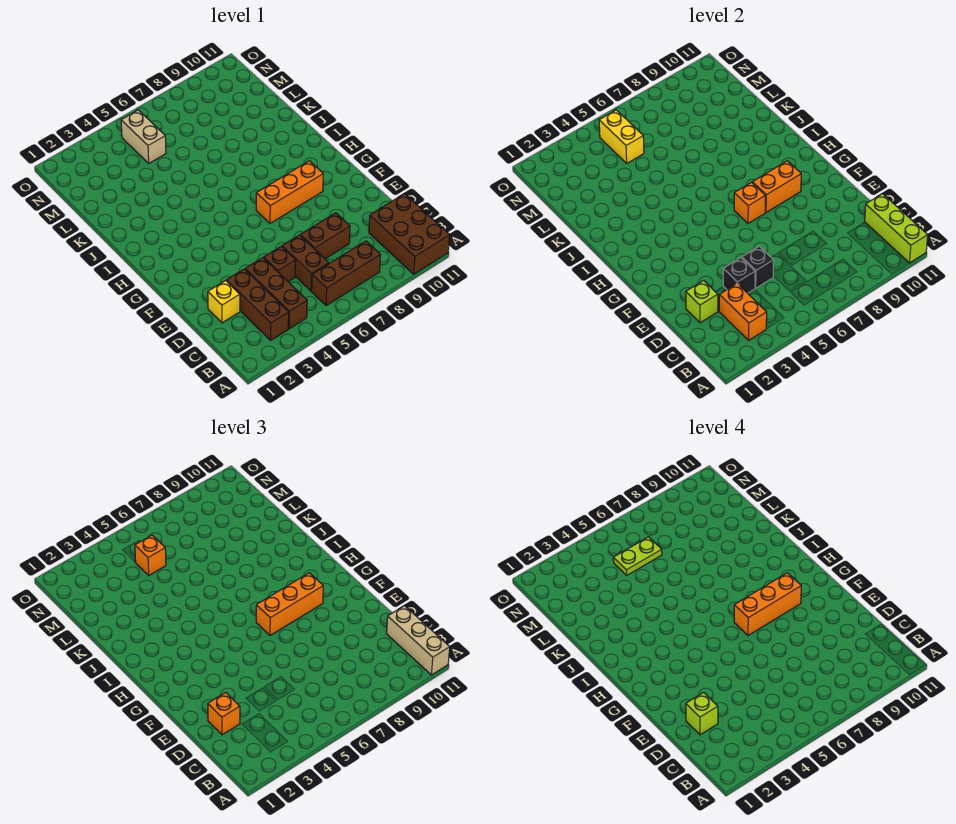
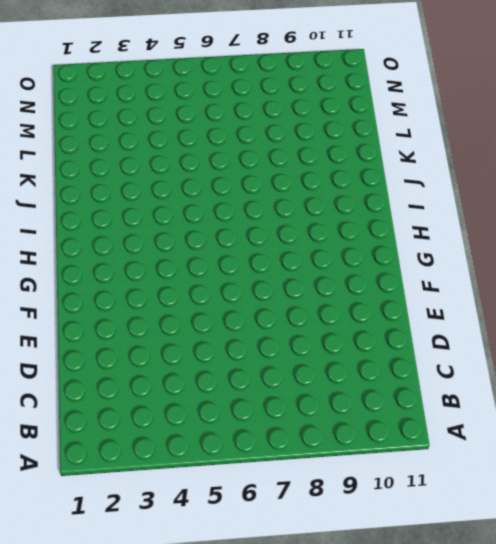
none -> brown 2x3 brick [369,194,450,274]
none -> brown 1x3 brick [227,269,289,340]
none -> brown 1x3 brick [245,258,307,329]

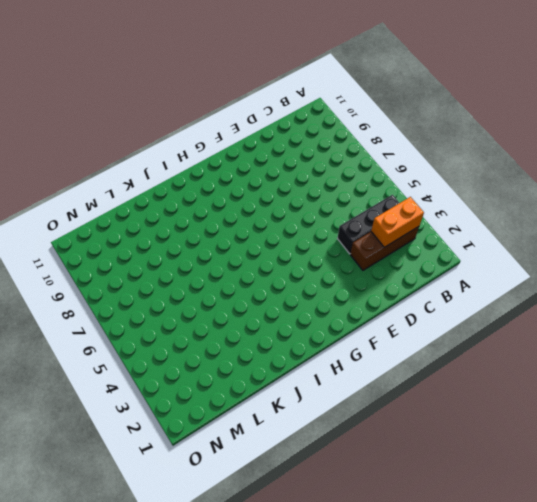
black 1x3 brick [337,195,399,254] -> brown 1x3 brick [245,258,307,329]
none -> brown 2x3 brick [369,194,450,274]
none -> brown 1x3 brick [312,241,381,306]
none -> brown 1x2 brick [282,235,329,291]

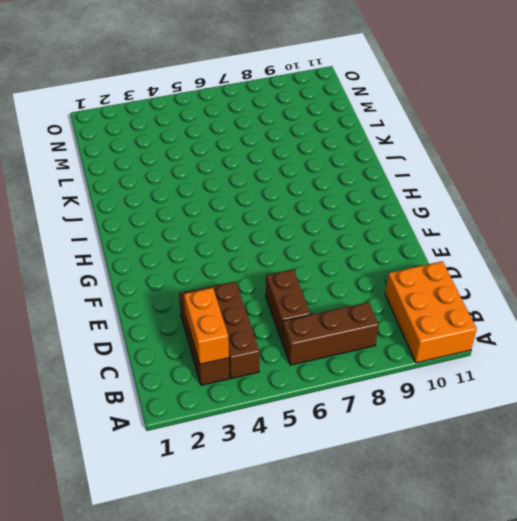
orange 2x3 brick [385,261,477,363] -> brown 2x3 brick [369,194,450,274]
none -> yellow 1x1 brick [208,280,240,323]
none -> brown 1x1 brick [264,246,296,282]
none -> brown 1x2 brick [300,213,350,259]

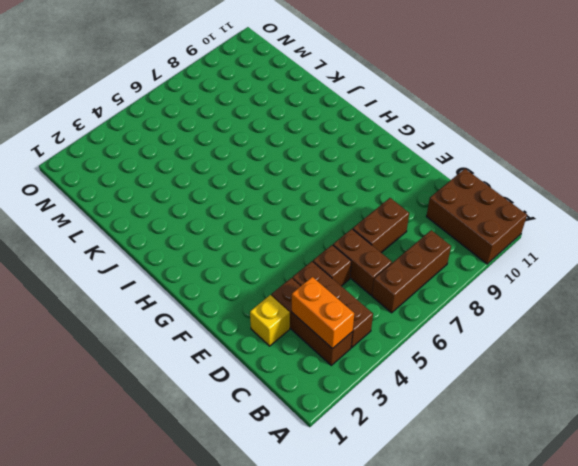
none -> orange 1x3 brick [256,161,323,223]
none -> tan 1x2 brick [121,110,166,163]
none -> lime 1x3 brick [865,194,928,263]

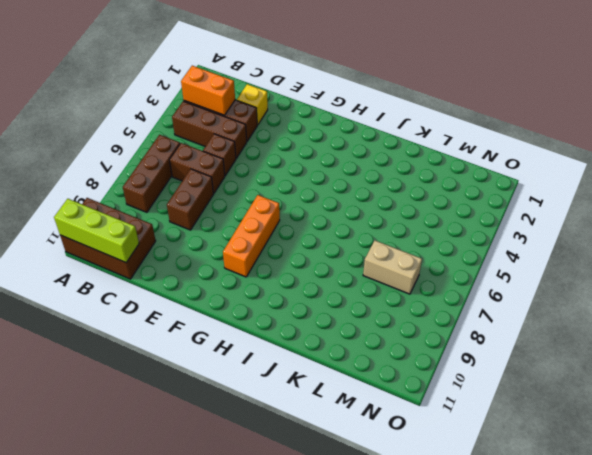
tan 1x2 brick [363,241,422,294] -> tan 1x2 brick moved to [121,110,166,163]
none -> lime 1x1 brick [686,280,718,323]
none -> black 1x1 brick [723,258,755,293]
none -> black 1x1 brick [742,246,774,288]

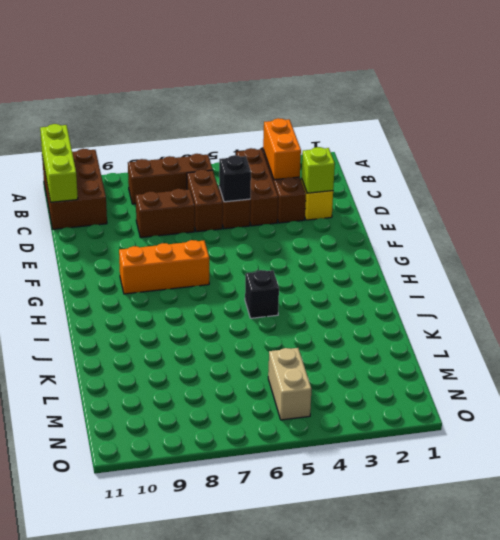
black 1x1 brick [245,270,279,318] -> black 1x1 brick moved to [723,258,755,293]
none -> orange 1x1 brick [734,182,766,223]
none -> orange 1x2 brick [752,161,801,212]
none -> yellow 1x2 brick [599,110,644,163]

